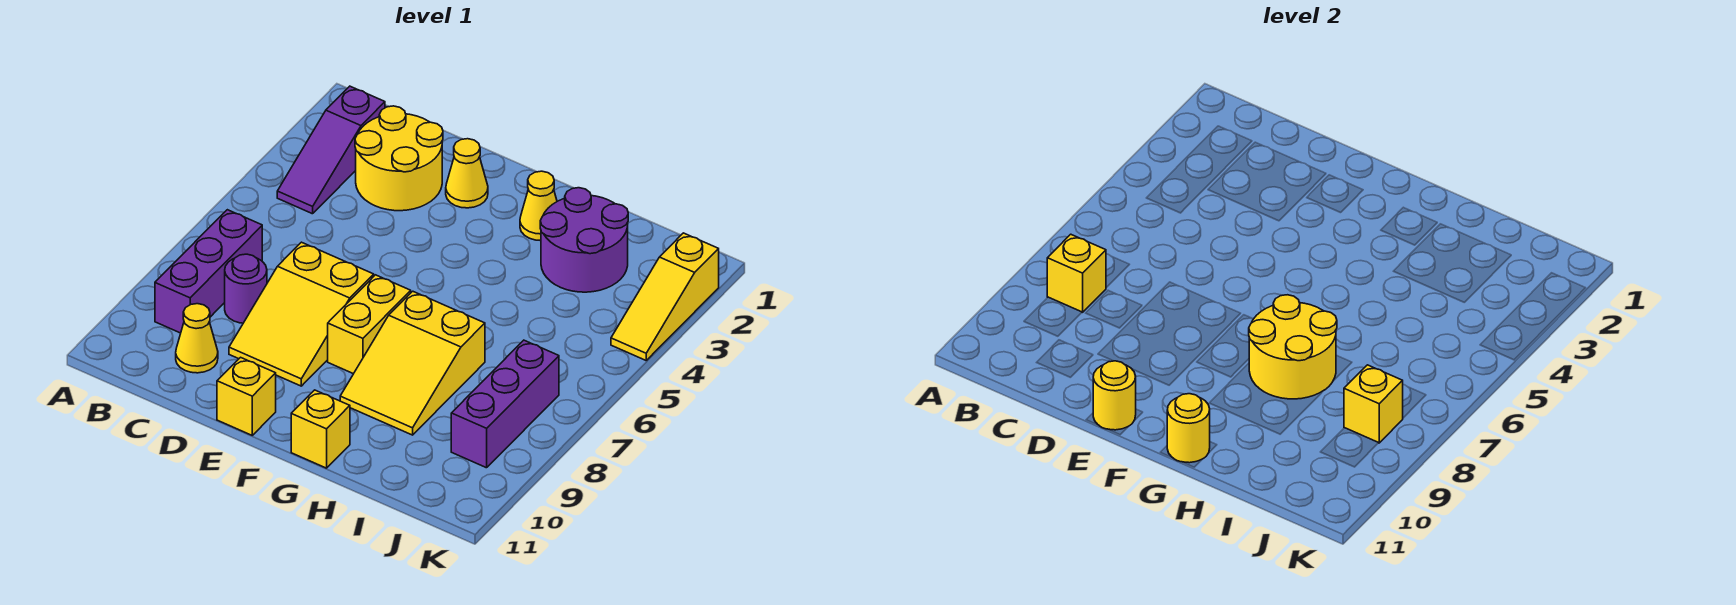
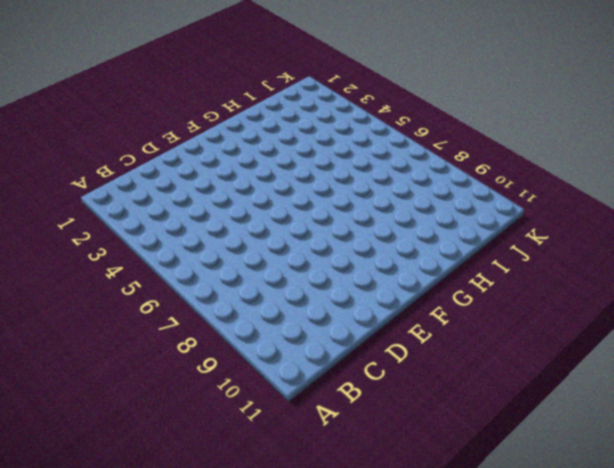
none -> purple 1x3 slope [277,86,385,214]
none -> purple 1x3 brick [155,210,262,333]
none -> yellow 2x2 round brick [355,106,443,211]

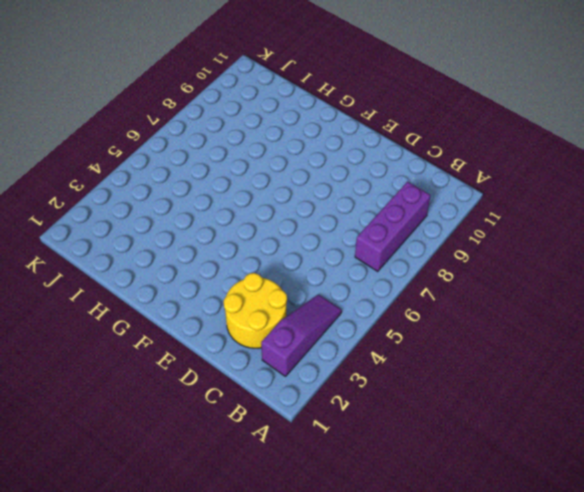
none -> purple 1x1 round brick [225,254,267,323]
none -> yellow 1x1 cone [176,304,218,373]
none -> yellow 2x3 slope [229,242,374,386]

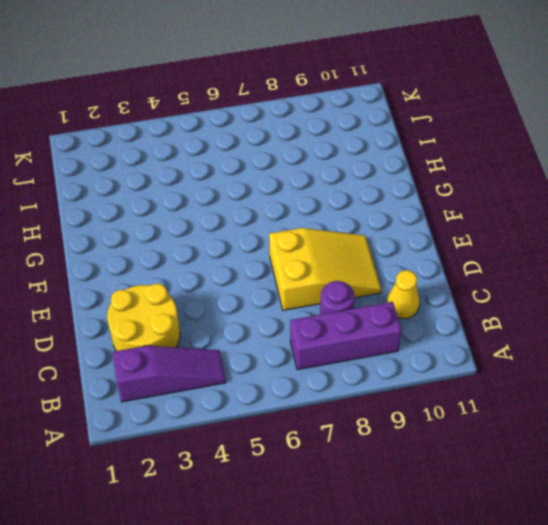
none -> yellow 1x1 cone [446,139,488,208]
none -> yellow 1x1 brick [217,357,276,435]
none -> yellow 1x2 brick [328,275,411,374]

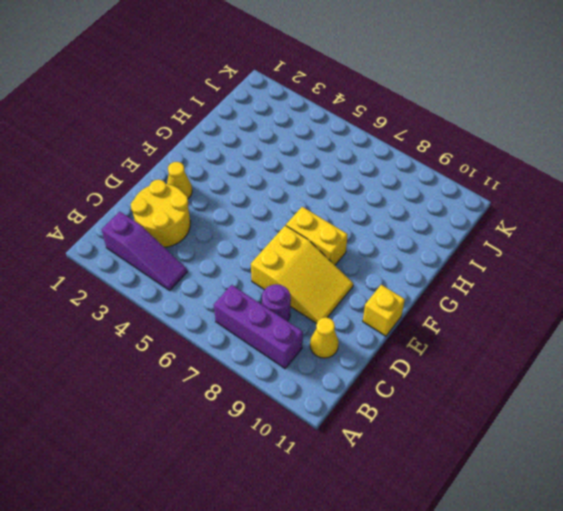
none -> yellow 1x1 cone [520,171,557,241]
none -> yellow 2x3 slope [340,291,485,435]
none -> yellow 1x1 brick [291,390,350,468]

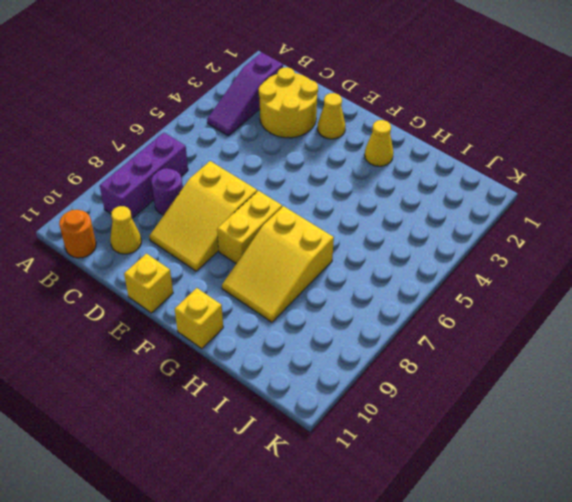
orange 1x1 round brick [59,210,96,258] -> none
none -> purple 2x2 round brick [540,188,628,292]
none -> purple 1x3 brick [451,340,559,468]
none -> yellow 1x3 slope [611,233,719,360]

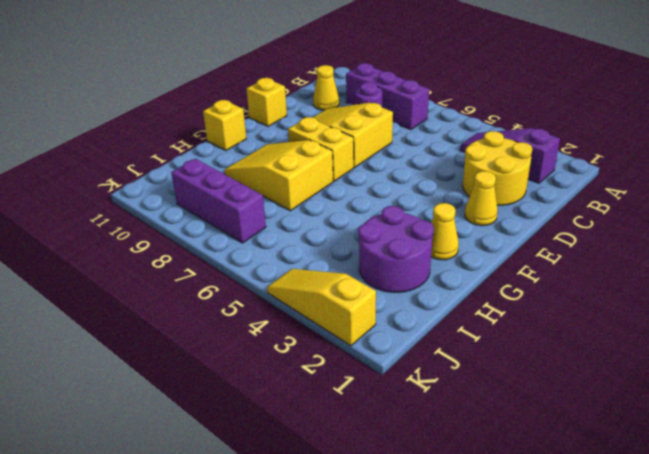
none -> yellow 1x1 brick [1047,234,1106,312]
none -> yellow 1x1 round brick [1093,361,1136,430]
none -> yellow 2x2 round brick [1249,295,1337,399]

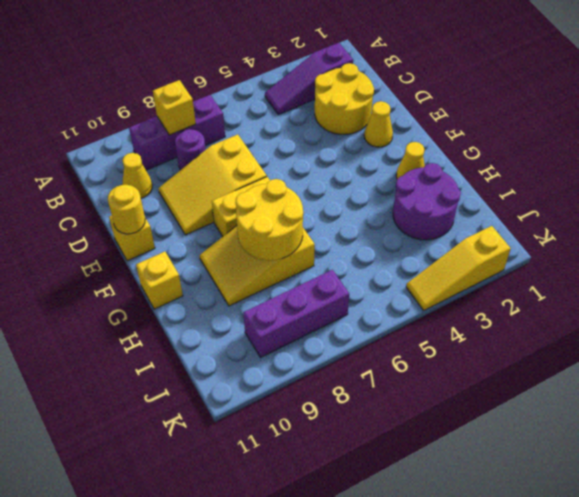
none -> yellow 1x1 round brick [1167,394,1210,463]
none -> yellow 1x1 brick [1344,365,1403,443]

